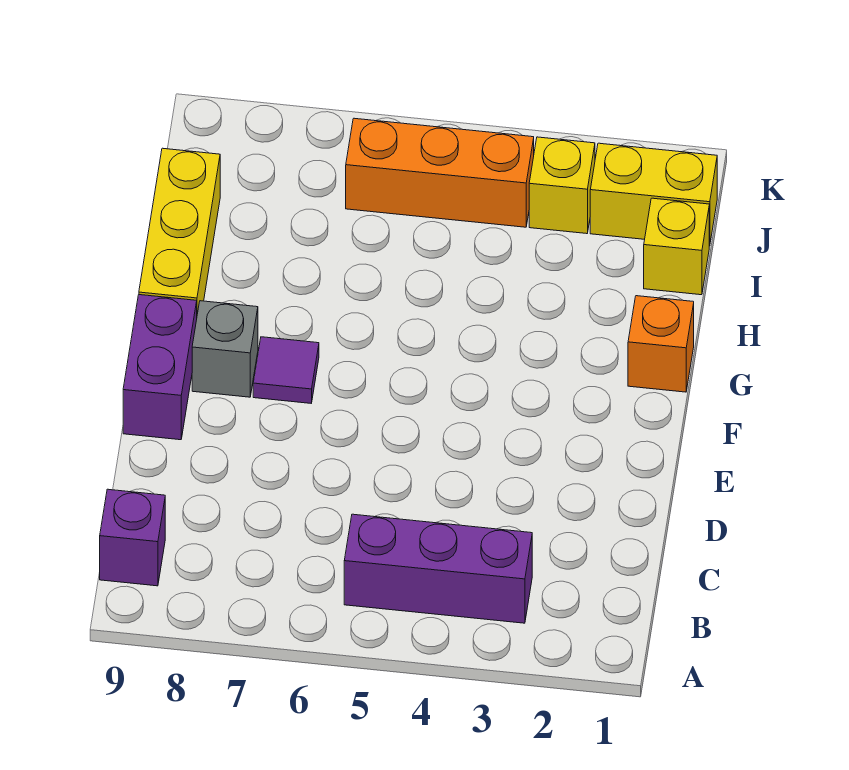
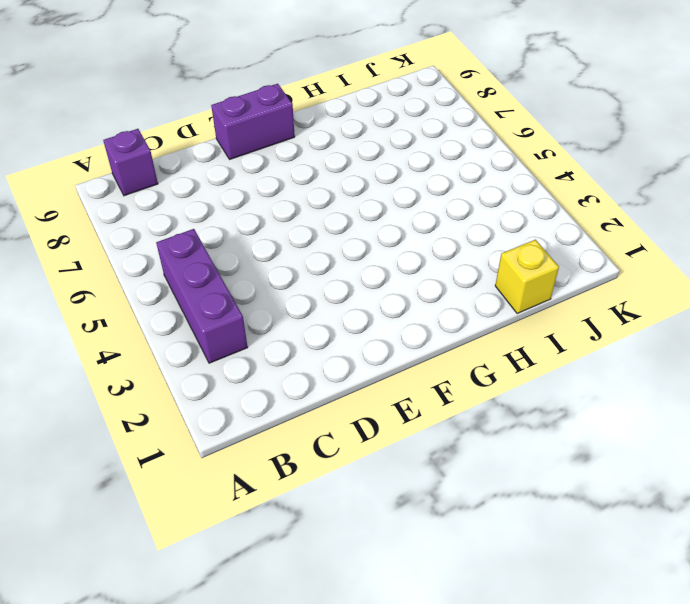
none -> purple 1x1 tile [253,337,319,403]
none -> grey 1x1 brick [192,301,258,397]

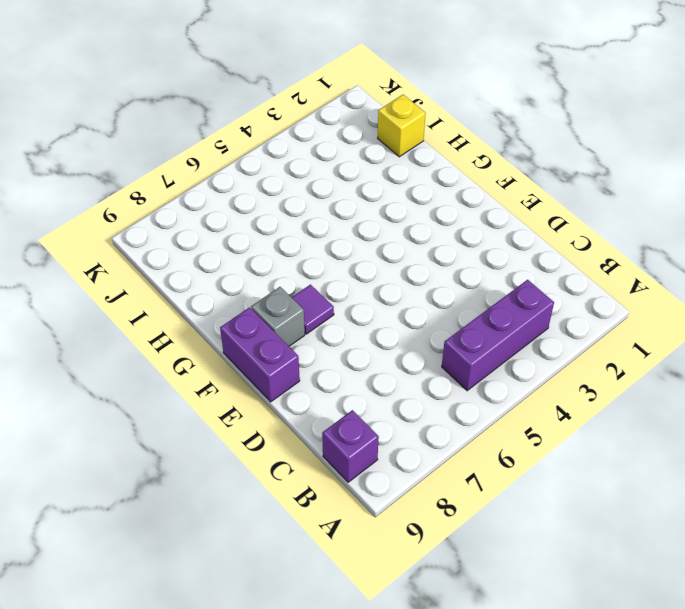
none -> orange 1x1 brick [628,296,694,392]
none -> yellow 1x3 brick [139,148,220,314]

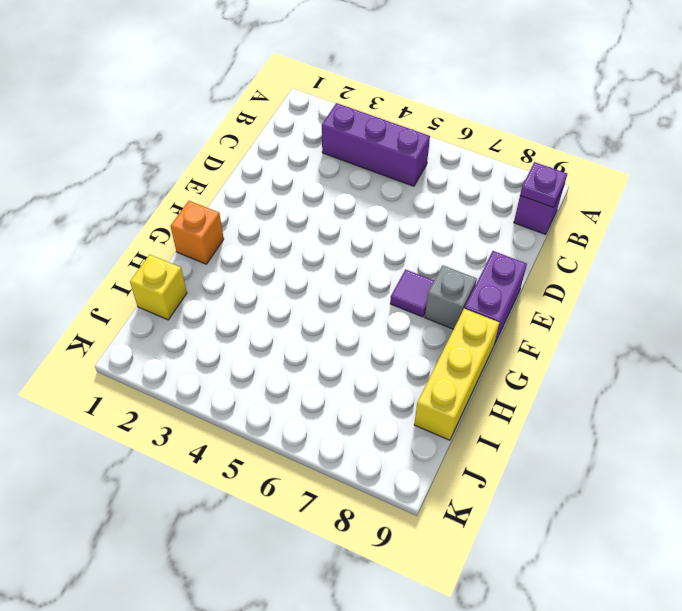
purple 1x1 plate [520,162,567,207] -> none
none -> yellow 1x2 brick [590,143,717,246]
none -> yellow 1x1 brick [529,137,595,234]

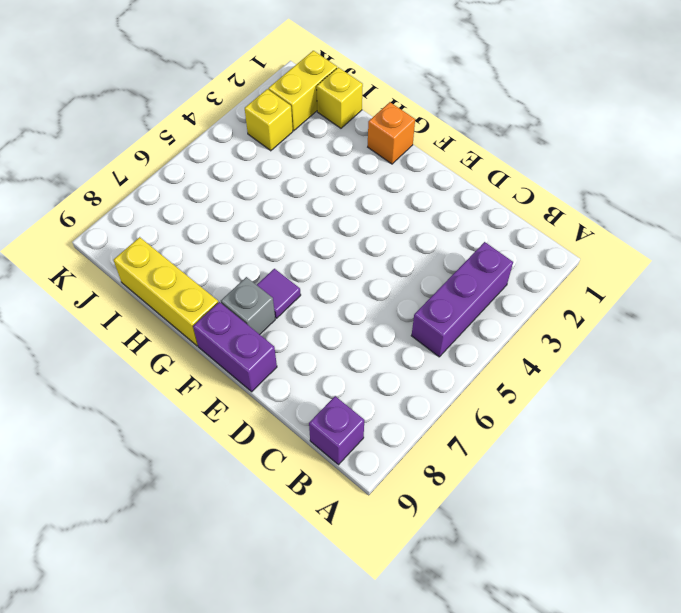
none -> orange 1x3 brick [346,118,534,227]

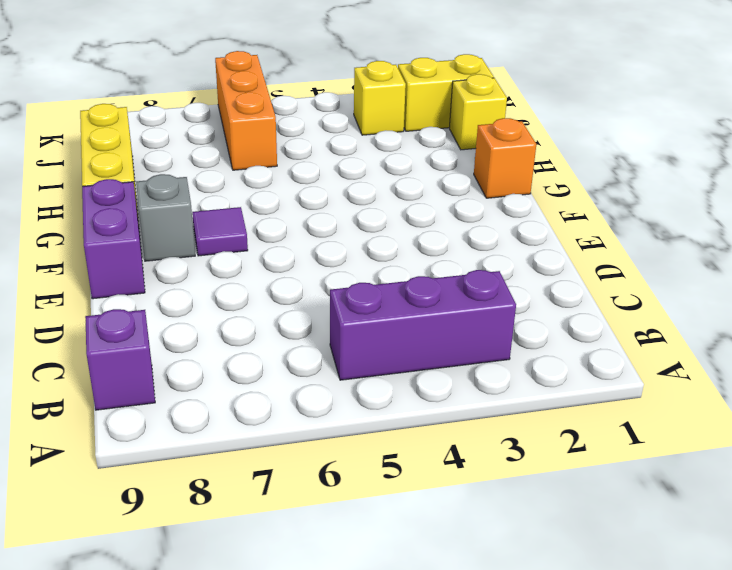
orange 1x3 brick [215,51,277,170] -> orange 1x3 brick turned to [346,118,534,227]

